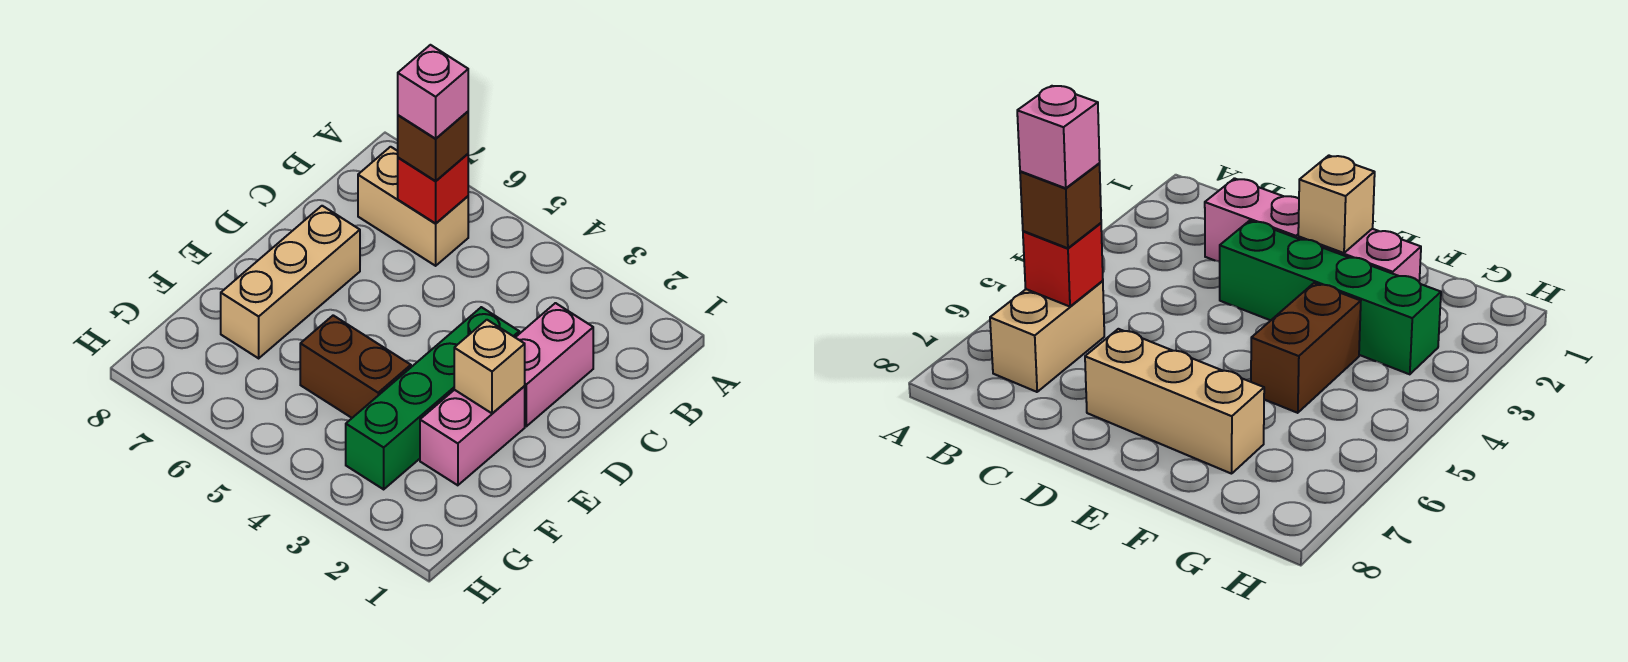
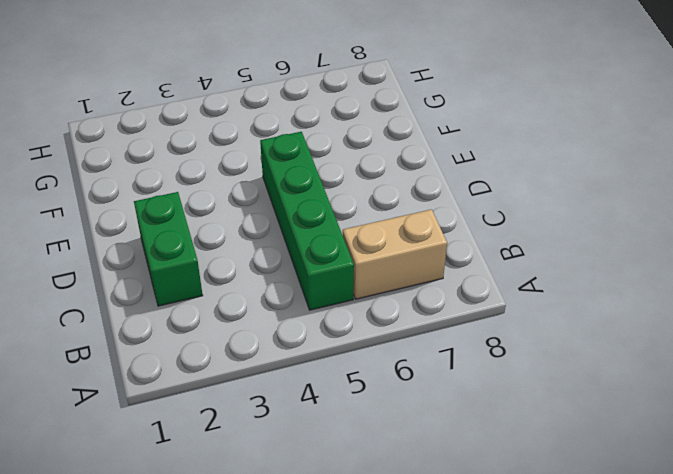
green 1x4 brick [260,132,354,310] -> green 1x4 brick moved to [346,307,519,489]
green 1x2 brick [134,192,203,306] -> pink 1x2 brick [515,303,593,426]
none -> tan 1x3 brick [221,206,360,358]
none -> pink 1x2 brick [420,386,525,485]

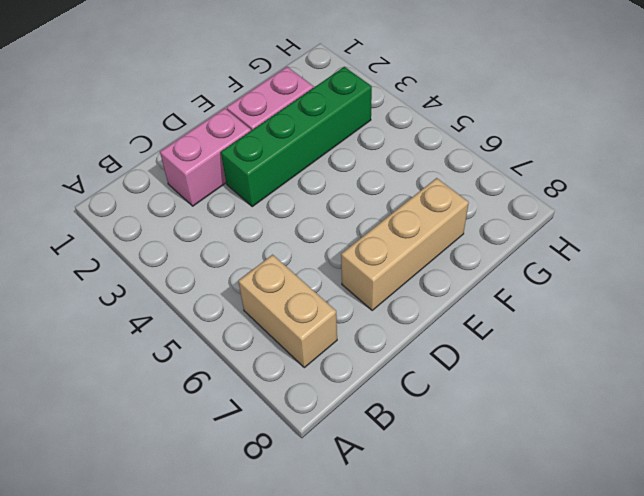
none -> brown 1x2 brick [300,315,411,418]
none -> red 1x1 brick [398,154,468,224]

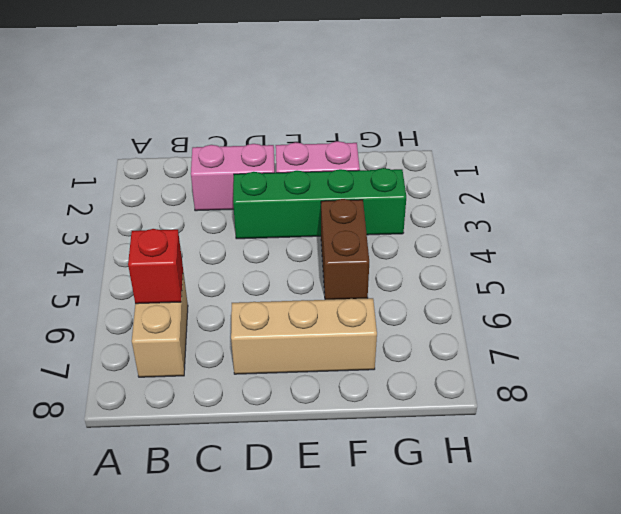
none -> tan 1x1 brick [454,320,525,413]
none -> brown 1x1 brick [398,112,468,181]

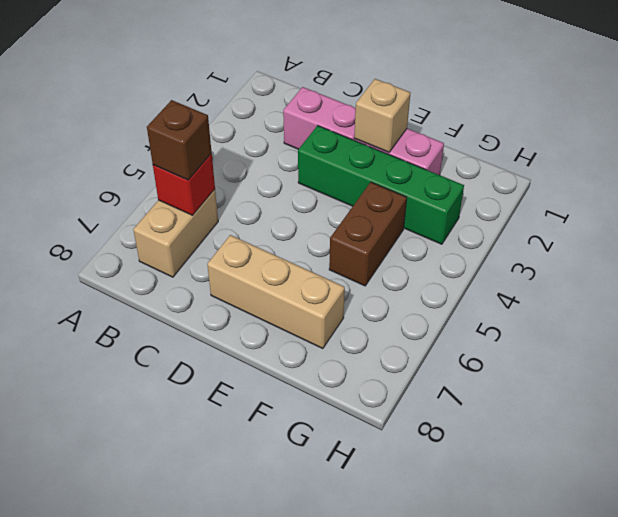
none -> pink 1x1 brick [398,45,468,139]

